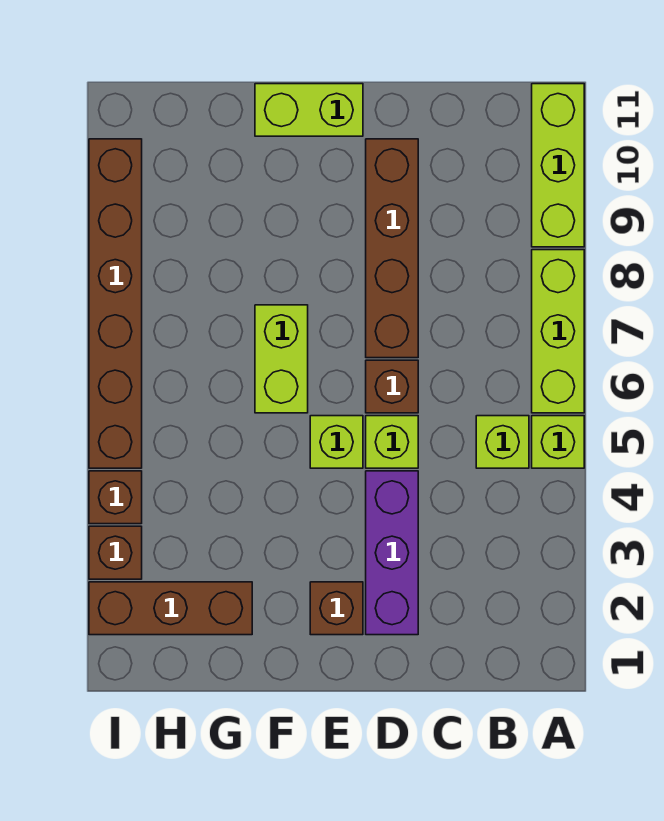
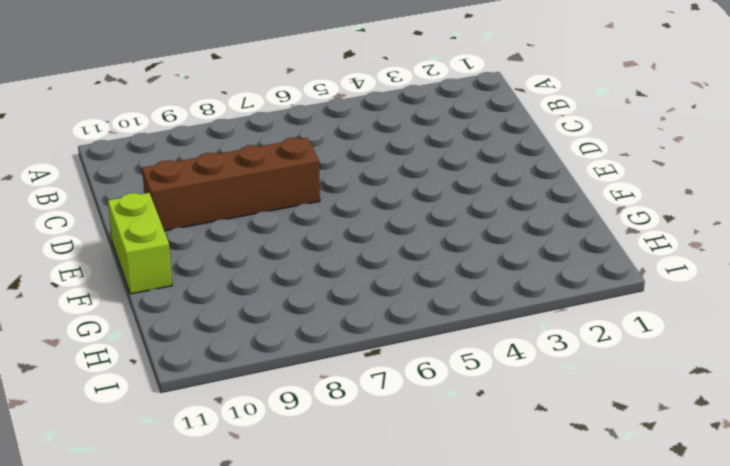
none -> lime 1x1 brick [532,416,584,468]
none -> lime 1x3 brick [532,250,584,413]
none -> lime 1x3 brick [532,84,584,247]

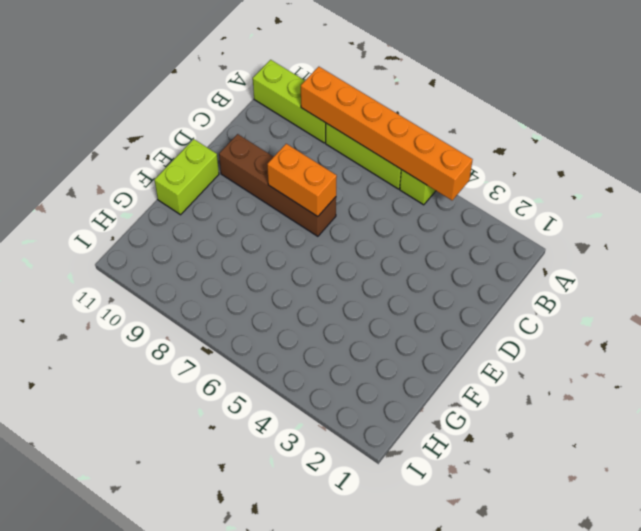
orange 1x6 brick [301,67,473,200] -> none
orange 1x2 brick [267,144,337,217] -> none
none -> lime 1x1 brick [476,416,529,468]
none -> purple 1x3 brick [366,471,418,635]
none -> lime 1x1 brick [366,416,418,468]

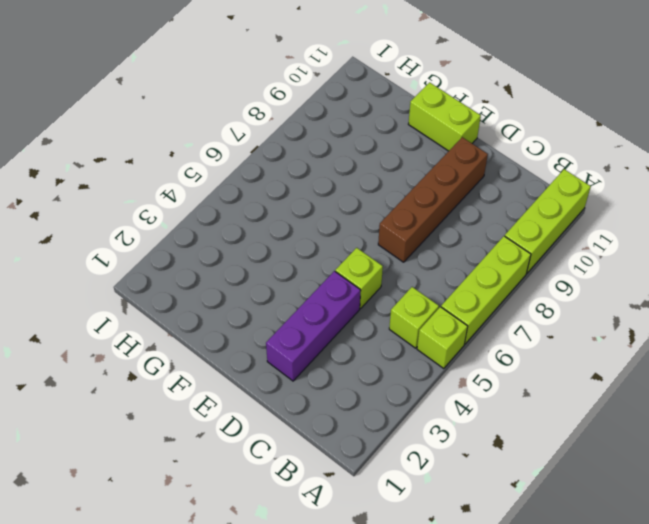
none -> brown 1x1 brick [366,360,418,413]
none -> brown 1x1 brick [310,582,363,635]
none -> lime 1x1 brick [310,416,363,468]

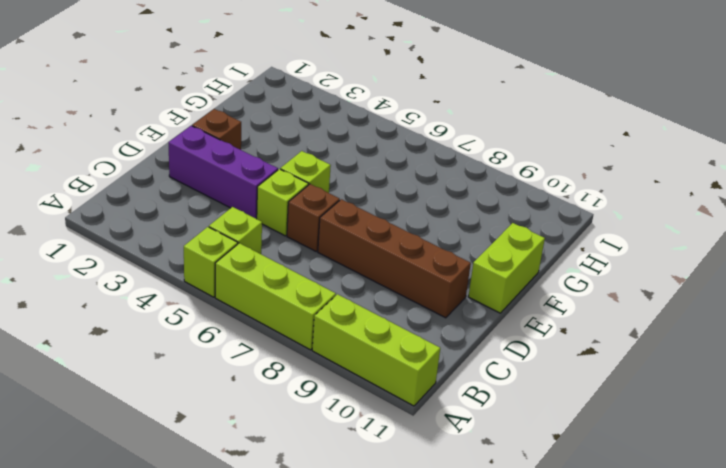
none -> lime 1x2 brick [255,305,308,413]
none -> brown 1x3 brick [89,582,252,635]
none -> brown 1x1 brick [89,526,142,579]

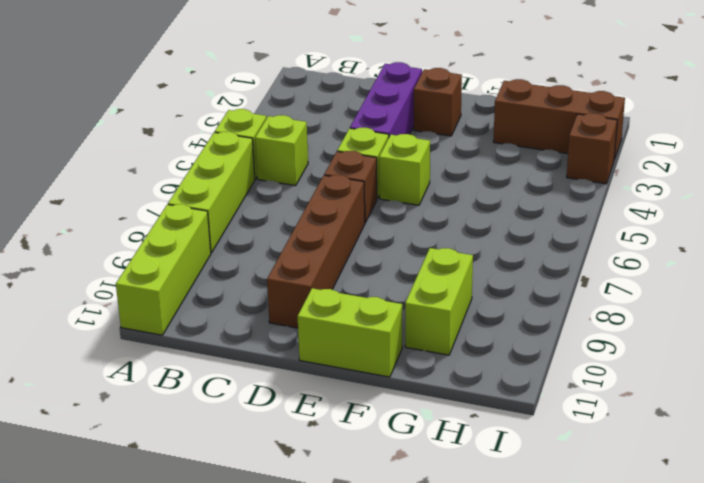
lime 1x2 brick [405,248,473,355] -> lime 1x2 brick moved to [255,305,308,413]
none -> brown 1x1 brick [89,471,142,524]
none -> brown 1x6 brick [89,139,142,468]

